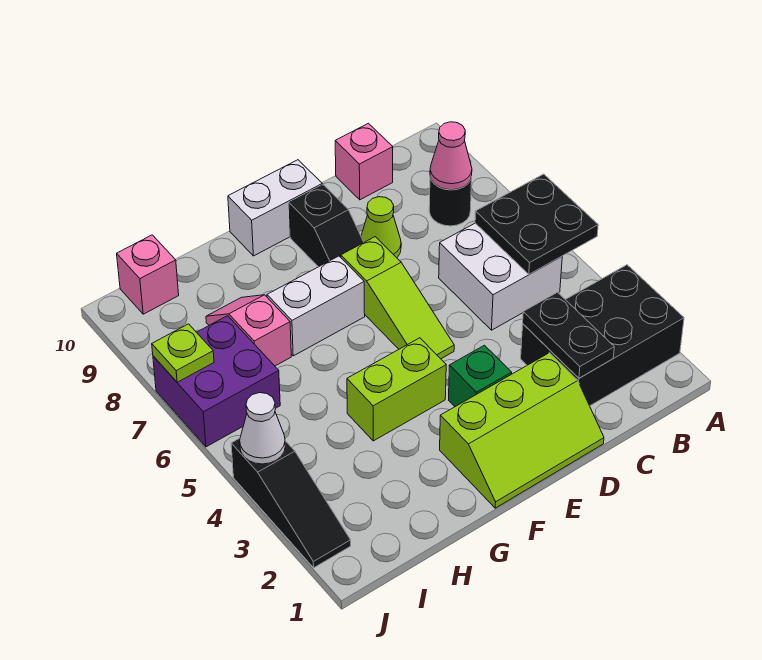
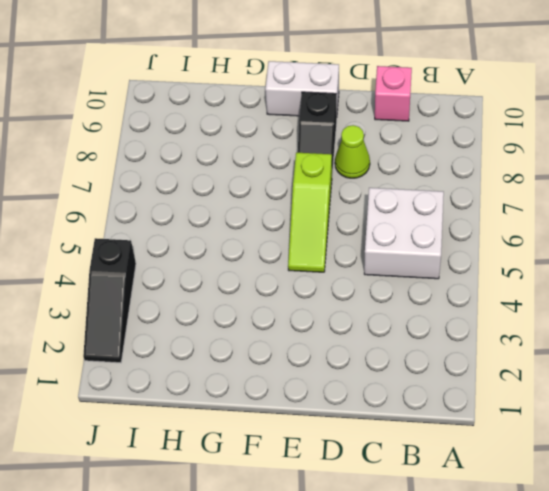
none -> black 2x3 brick [521,265,684,406]
none -> black 1x1 round brick [429,177,472,226]
none -> lime 2x3 slope [440,353,604,508]

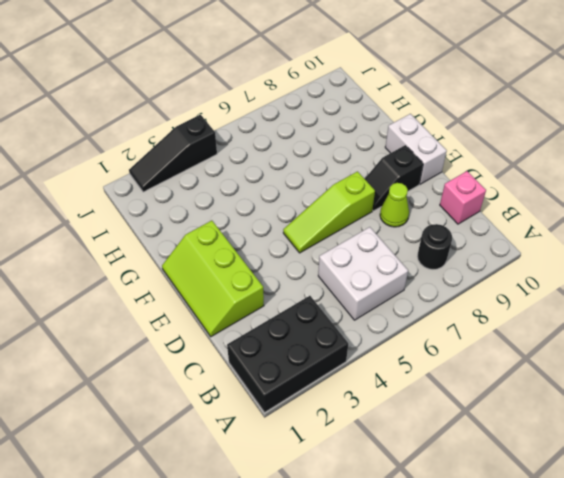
black 2x3 brick [227,296,348,412] -> black 2x3 brick turned to [521,265,684,406]
none -> green 1x1 brick [449,345,512,407]
none -> lime 1x2 brick [347,338,446,441]
none -> white 1x2 brick [267,256,365,356]

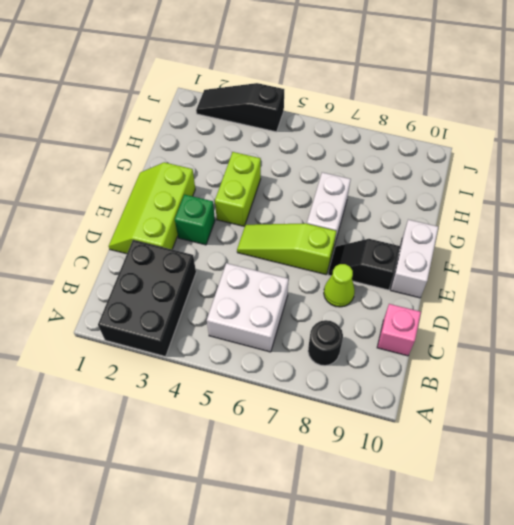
none -> pink 1x2 slope [206,295,291,366]
none -> purple 2x2 brick [153,316,280,447]
none -> pink 1x1 brick [117,235,179,314]

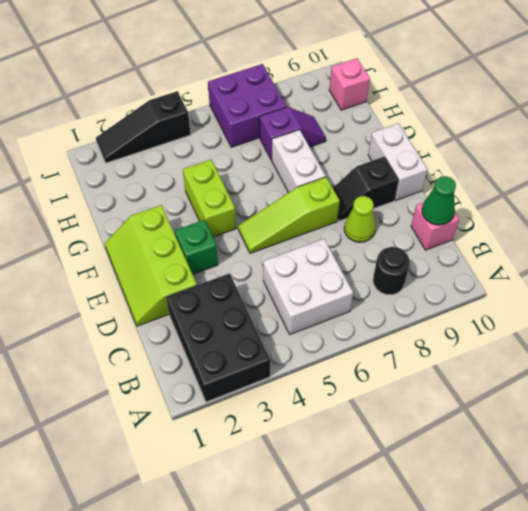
green 1x1 cone [422,176,456,225] -> none
purple 1x2 slope [260,107,326,160] -> pink 1x2 slope [206,295,291,366]
none -> black 2x2 plate [475,174,598,274]
none -> pink 1x1 cone [430,122,472,190]
none -> black 1x2 plate [523,292,614,378]

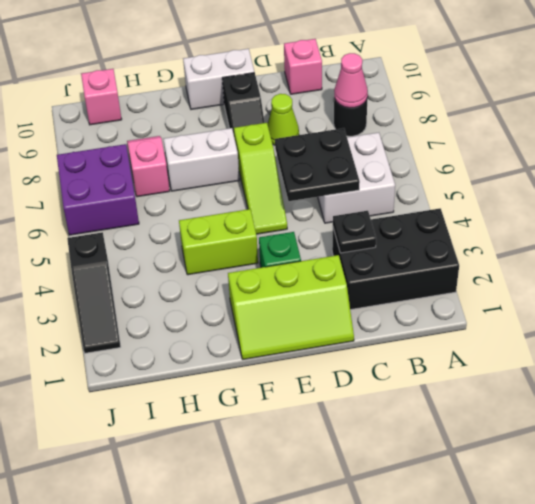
black 1x1 plate [333,211,376,253] -> black 1x2 plate [523,292,614,378]
black 2x2 plate [275,128,360,201] -> black 2x2 plate moved to [475,174,598,274]
none -> white 1x1 cone [240,393,285,464]
none -> lime 1x1 plate [152,324,214,382]

